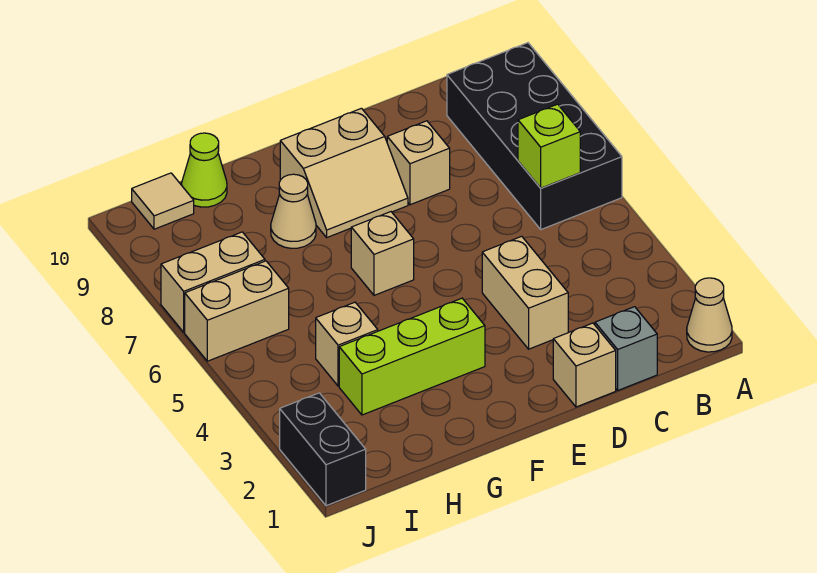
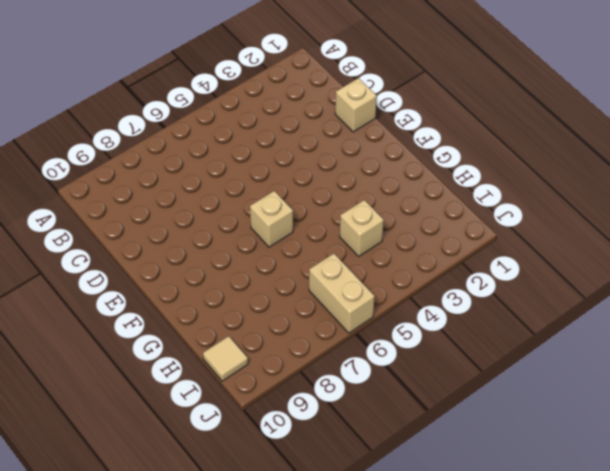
none -> tan 1x1 cone [687,278,732,352]
none -> black 2x4 brick [447,43,622,229]
none -> grey 1x1 brick [595,307,657,390]

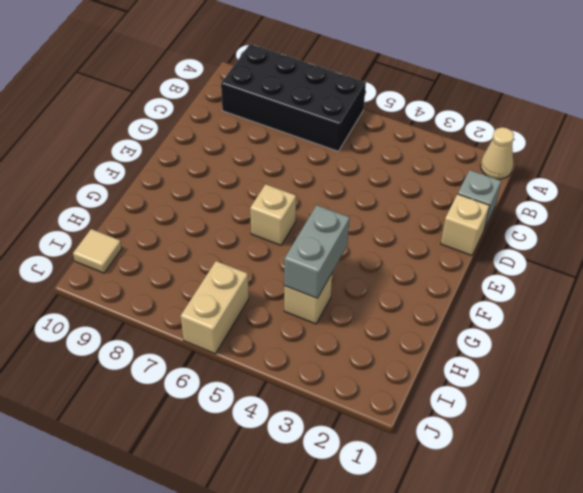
grey 1x2 brick [284,205,350,298] -> none
none -> tan 1x2 brick [482,236,568,349]
none -> tan 1x1 brick [387,121,450,205]
none -> tan 2x2 slope [280,108,408,237]

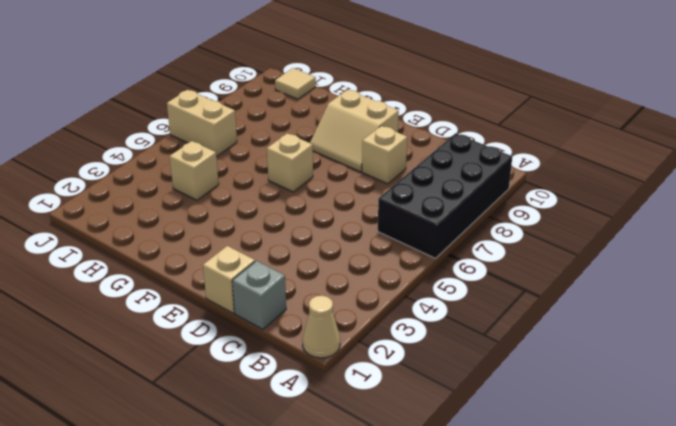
none -> tan 1x2 brick [482,236,568,349]
none -> lime 1x3 brick [339,298,485,415]
none -> tan 1x1 cone [271,174,316,248]

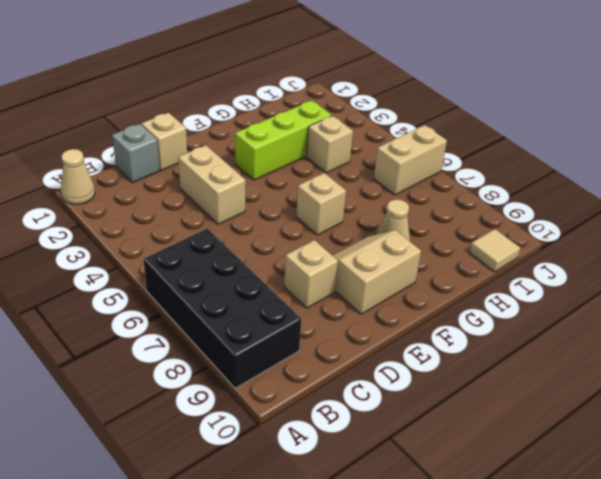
none -> lime 1x1 cone [182,133,227,207]
none -> tan 1x2 brick [161,232,265,332]
none -> black 1x2 brick [280,393,366,506]

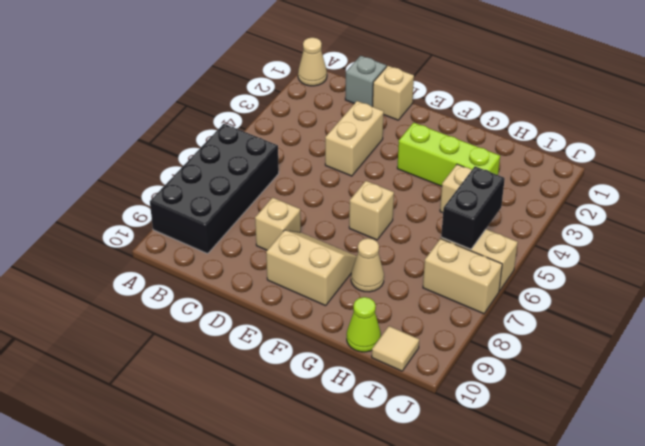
black 1x2 brick [441,166,505,249] -> black 1x2 brick moved to [280,393,366,506]
none -> lime 1x1 brick [518,104,580,188]

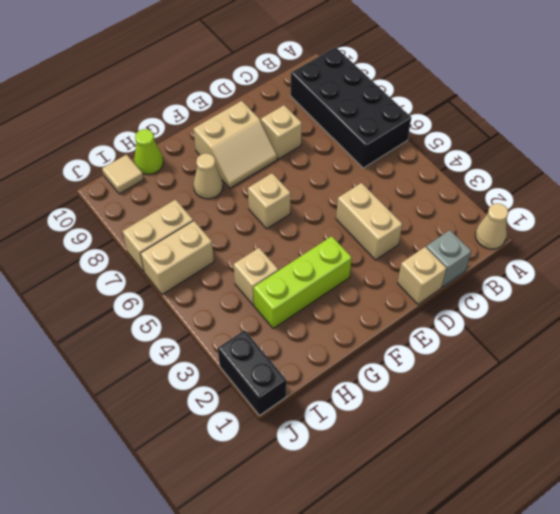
none -> lime 1x1 brick [518,104,580,188]

